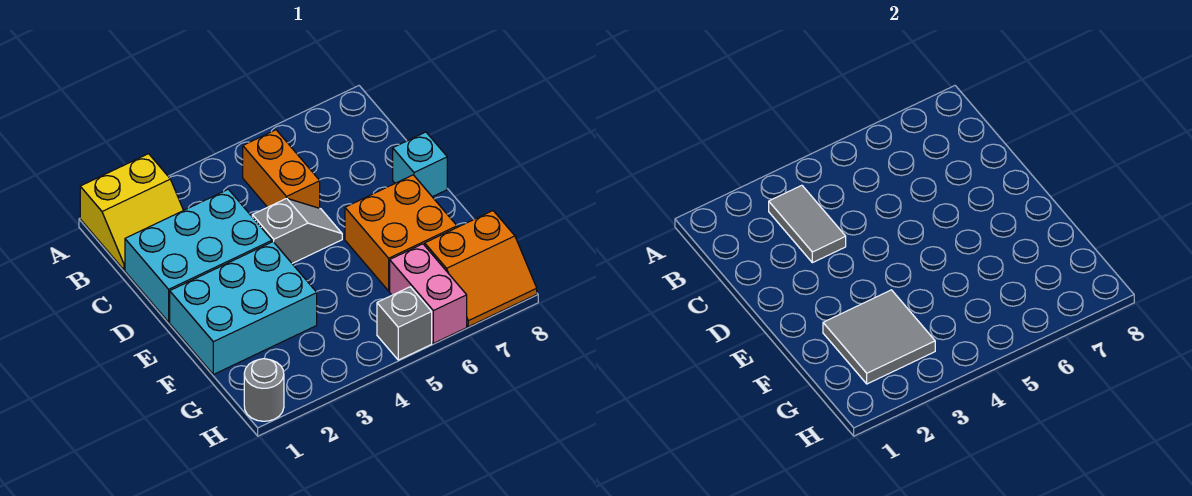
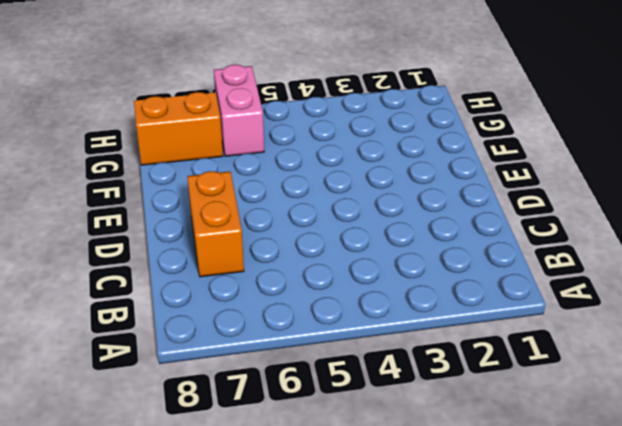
orange 1x2 brick [187,171,244,277] -> orange 1x2 brick moved to [243,130,320,208]
none -> yellow 2x2 slope [80,154,183,270]
none -> cyan 2x3 brick [125,189,272,322]
none -> grey 1x2 slope [252,198,342,263]

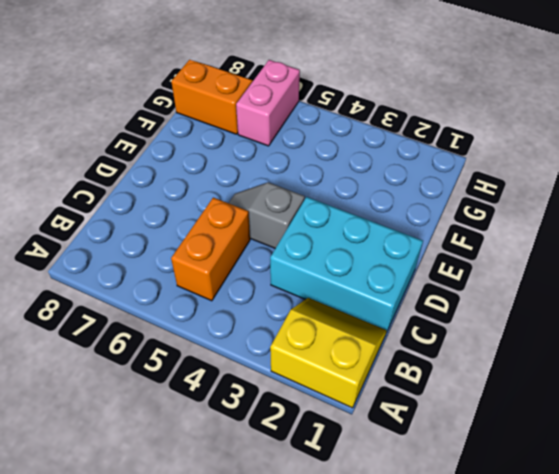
none -> cyan 1x1 brick [393,132,447,197]
none -> cyan 2x3 brick [170,242,317,374]
none -> orange 2x2 brick [345,175,457,291]

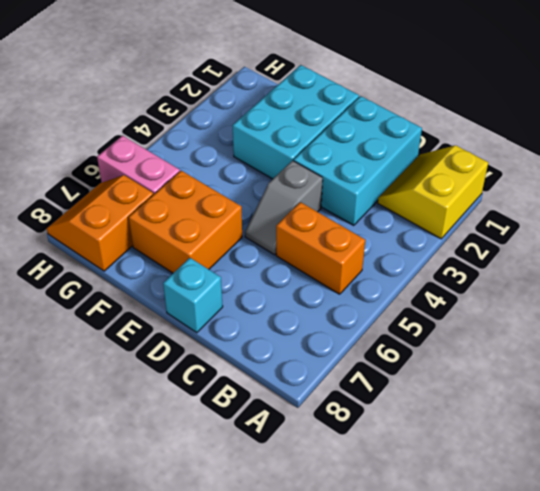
none -> grey 1x1 round brick [244,359,284,421]
none -> grey 1x1 brick [377,287,432,360]
none -> grey 1x2 tile [769,185,846,263]

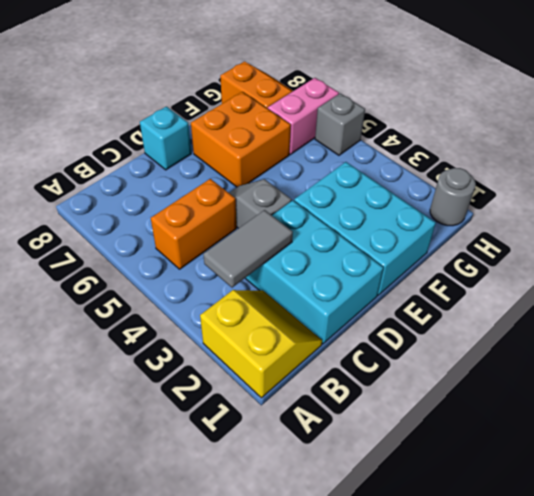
none -> grey 2x2 tile [823,290,935,384]

